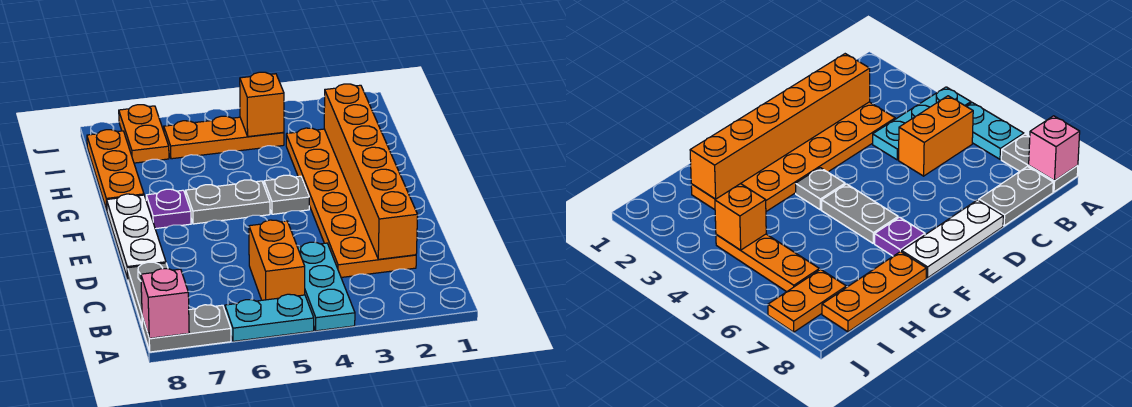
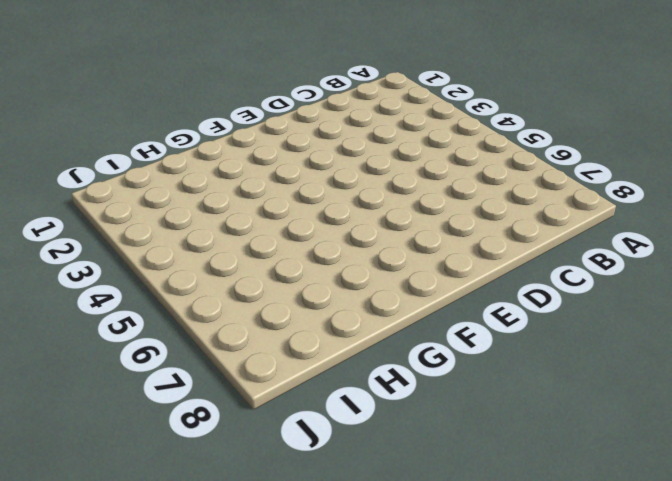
none -> cyan 1x3 plate [298,242,355,331]
none -> cyan 1x2 plate [225,294,314,341]
none -> grey 1x2 plate [142,305,231,352]

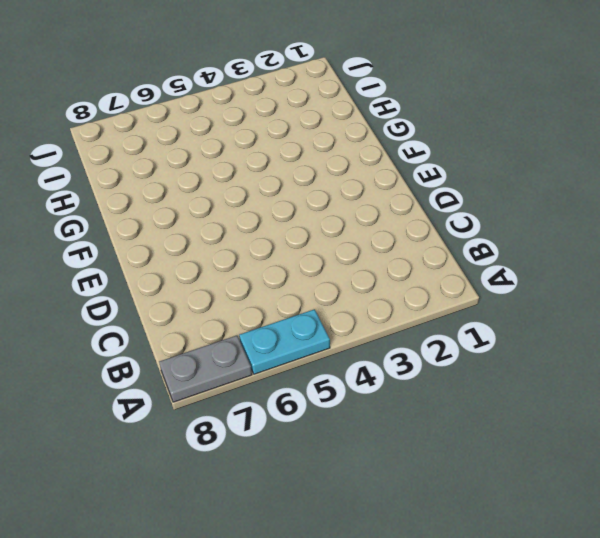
none -> cyan 1x3 plate [298,242,355,331]
none -> orange 1x2 brick [249,220,305,300]
none -> grey 1x2 plate [128,262,168,325]

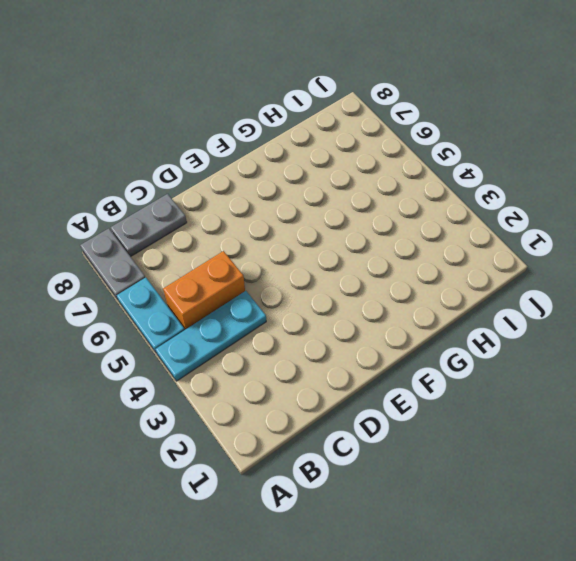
none -> orange 2x6 plate [286,128,416,277]
none -> white 1x3 plate [107,194,166,279]
none -> grey 1x1 plate [264,175,309,214]

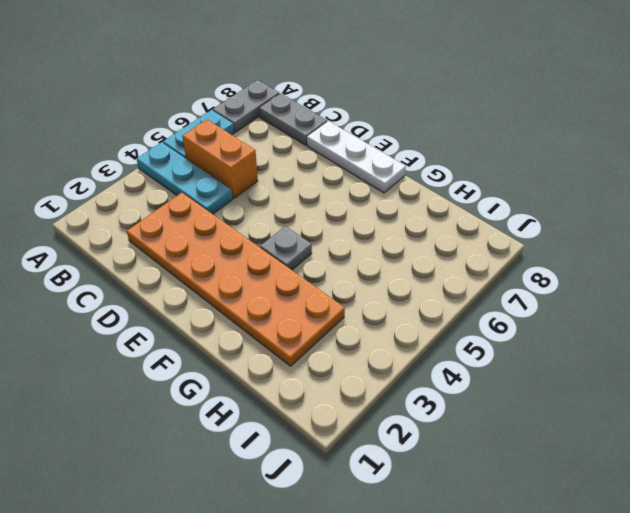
none -> grey 1x2 plate [186,180,270,224]
none -> purple 1x1 plate [146,189,191,229]
none -> orange 1x3 plate [87,130,144,210]

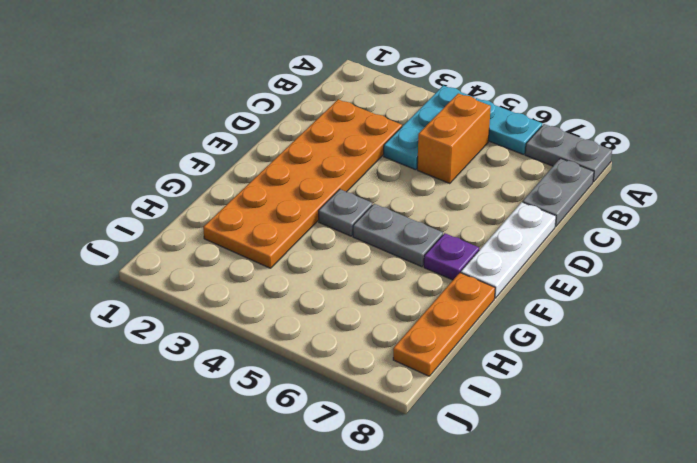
none -> orange 1x3 plate [164,116,284,159]
none -> orange 1x2 plate [119,105,169,163]
none -> pink 1x1 brick [141,268,189,338]

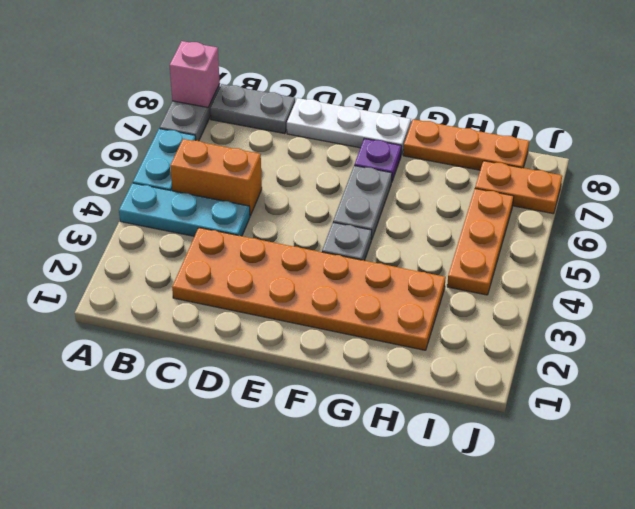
none -> orange 1x6 brick [324,84,418,259]
none -> orange 1x1 brick [240,72,284,137]

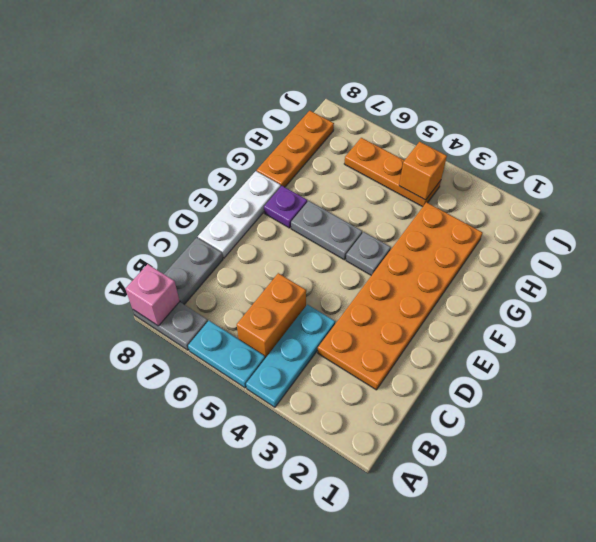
none -> orange 1x2 plate [119,105,169,163]
none -> orange 1x6 brick [324,84,418,259]

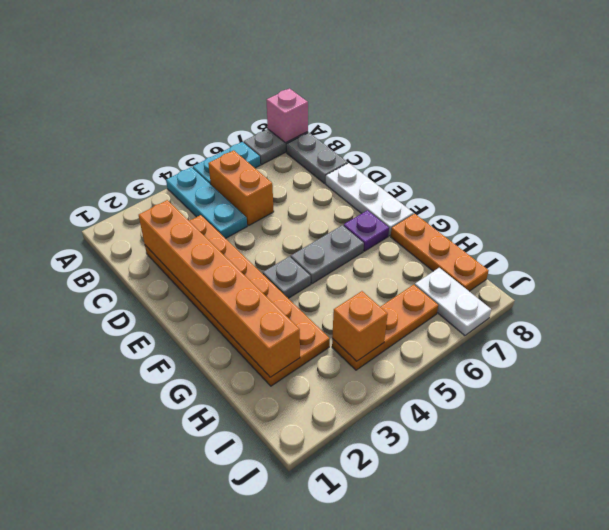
white 1x2 plate [415,268,491,336] -> orange 1x2 plate [119,105,169,163]

